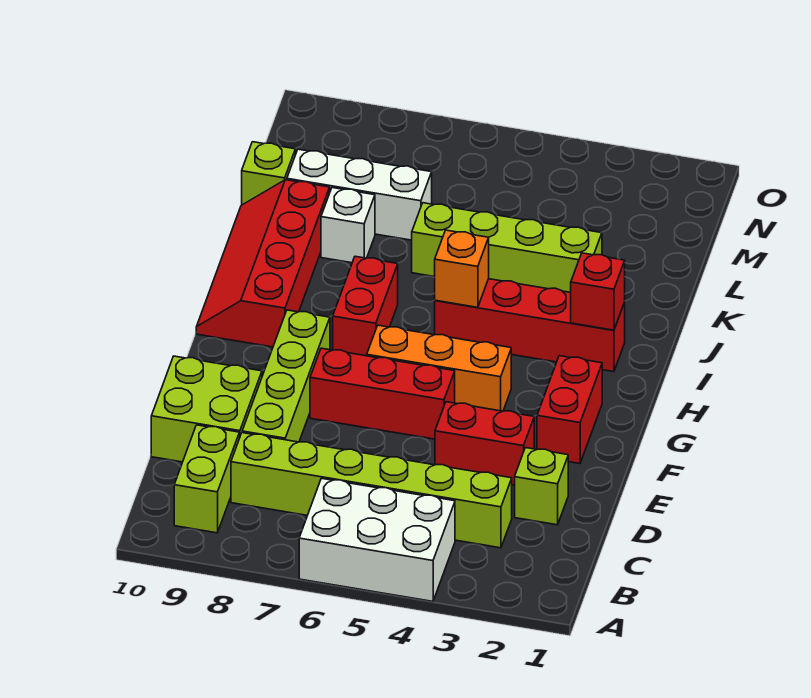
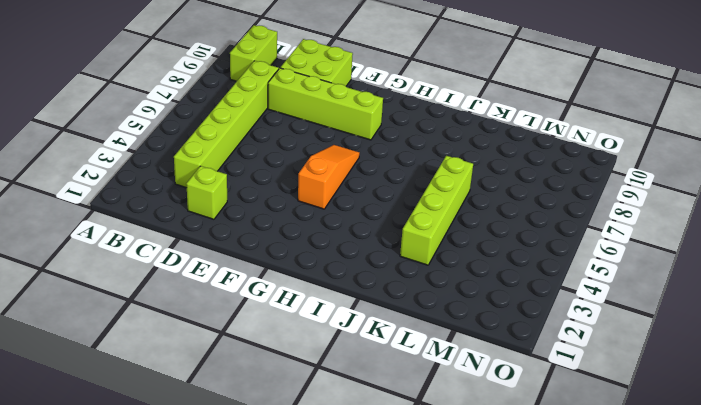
lime 1x2 brick [230,25,277,81] -> lime 1x2 brick turned to [174,425,239,533]
orange 1x3 slope [298,145,360,209] -> orange 1x3 brick [367,325,511,411]
none -> white 2x3 brick [299,478,455,601]
none -> red 1x2 brick [435,402,534,485]
none -> red 1x2 brick [537,356,602,464]

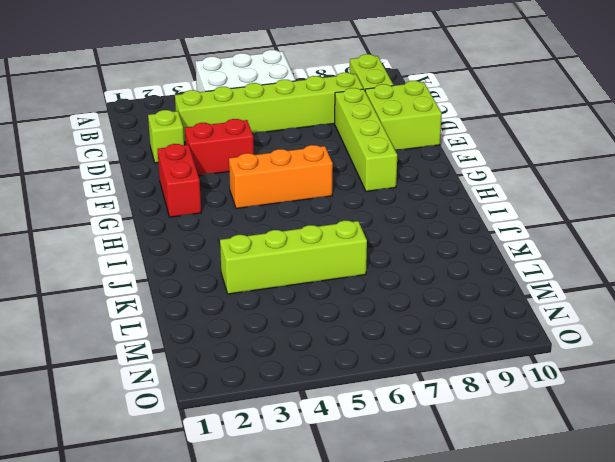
none -> red 1x3 brick [310,348,455,439]
none -> red 1x2 brick [333,256,398,356]
none -> red 2x4 slope [196,180,330,347]

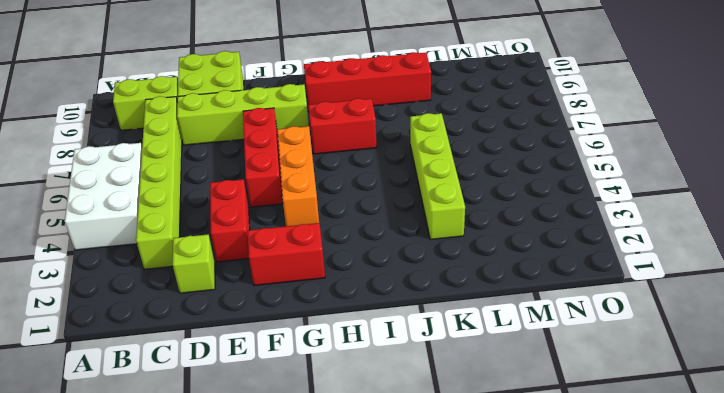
none -> red 1x4 brick [435,279,625,372]
none -> white 1x1 brick [321,188,375,263]
none -> white 1x3 brick [287,149,432,240]

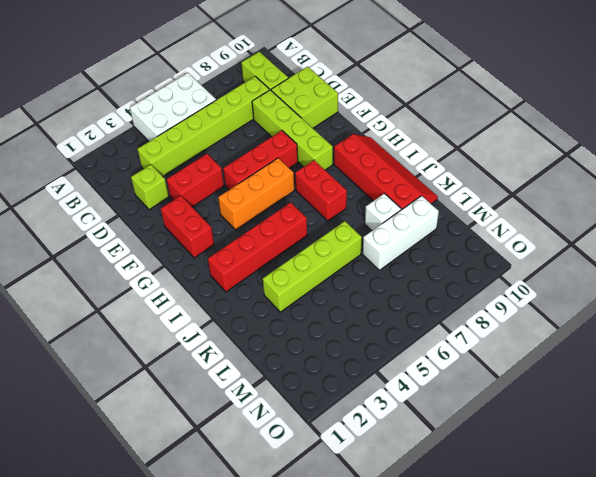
none -> lime 1x1 brick [242,142,295,205]
none -> red 1x1 brick [571,253,625,330]
none -> orange 1x1 brick [435,230,489,307]

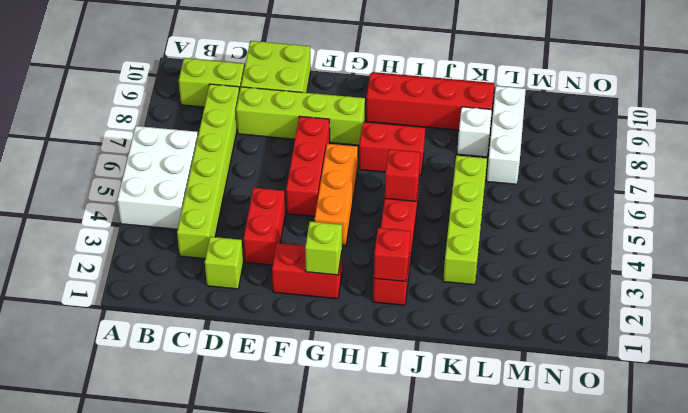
lime 1x1 brick [305,222,342,275] -> lime 1x1 brick moved to [242,142,295,205]
red 1x1 brick [385,149,420,201] -> orange 1x1 brick [435,230,489,307]

